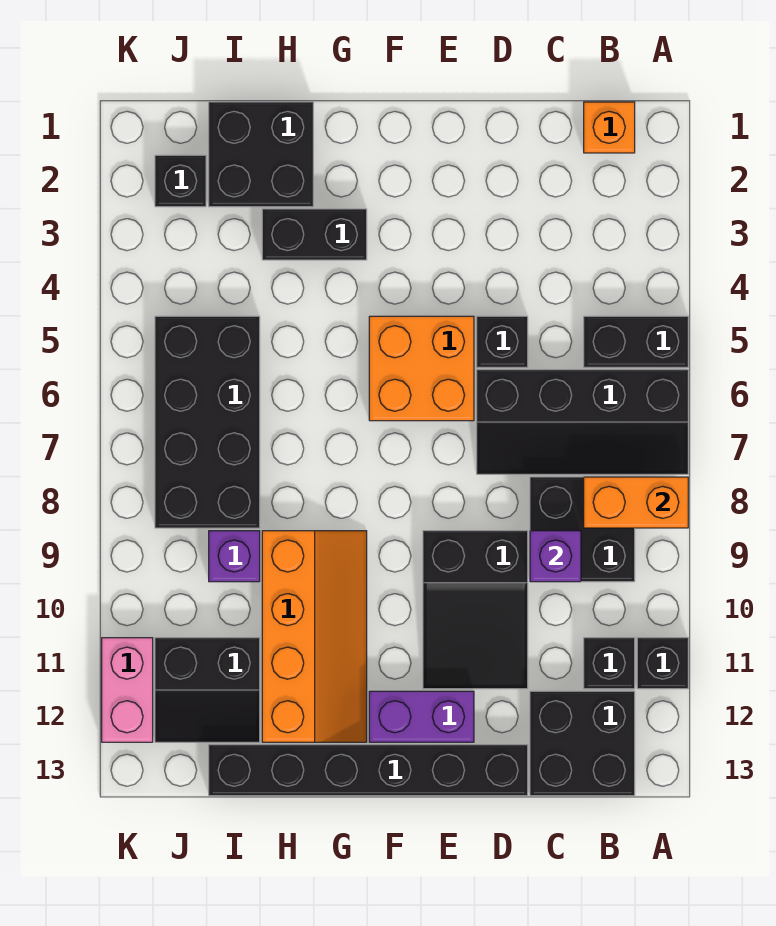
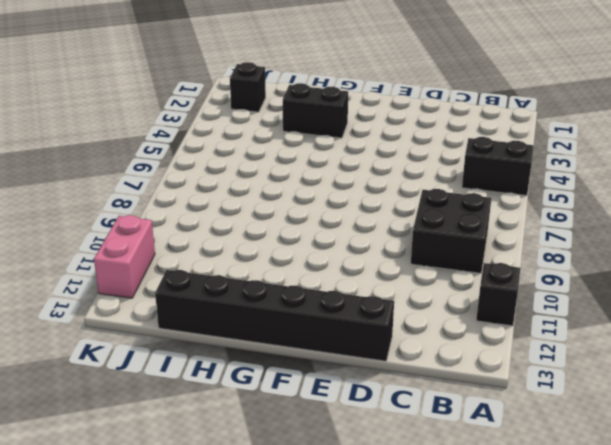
none -> black 2x4 slope [477,370,688,474]
none -> orange 1x1 brick [584,102,635,153]
none -> black 1x1 brick [584,638,635,689]

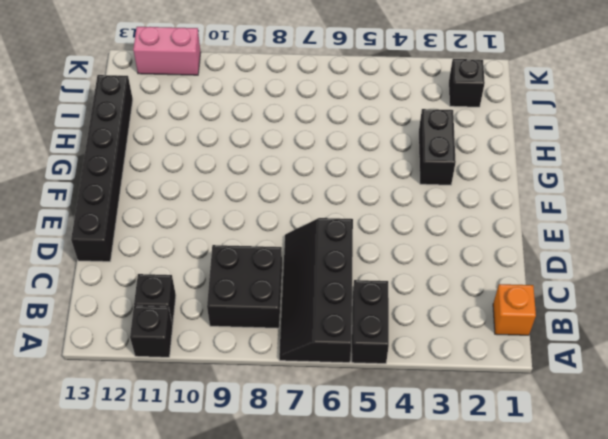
none -> black 2x2 brick [530,691,635,796]
none -> black 1x1 brick [477,316,528,367]
none -> black 2x3 slope [423,531,528,689]

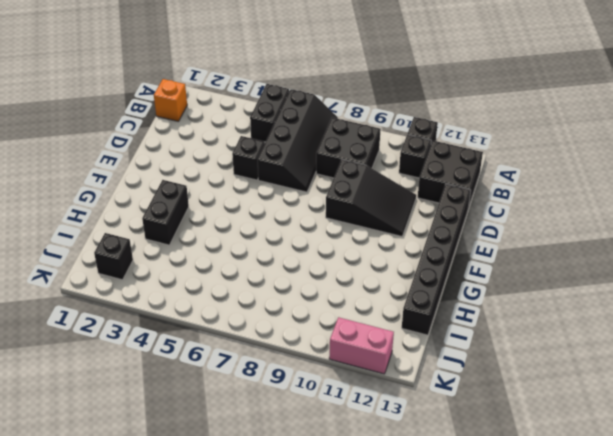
none -> orange 2x2 brick [369,316,474,421]
none -> purple 1x2 brick [369,691,474,742]
none -> orange 2x4 slope [262,531,367,742]

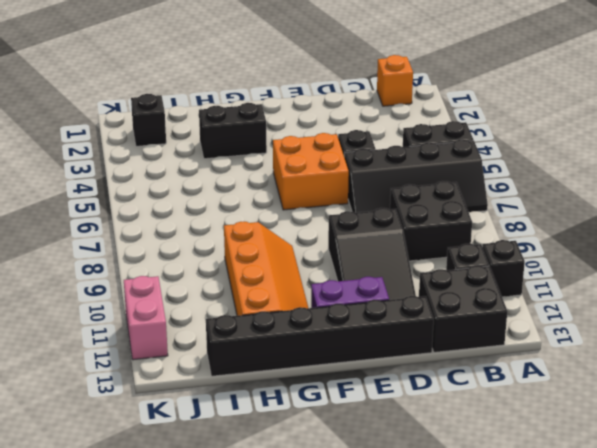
none -> black 2x2 brick [209,102,313,207]
none -> black 2x4 brick [155,316,260,528]
none -> purple 1x1 brick [209,531,260,582]

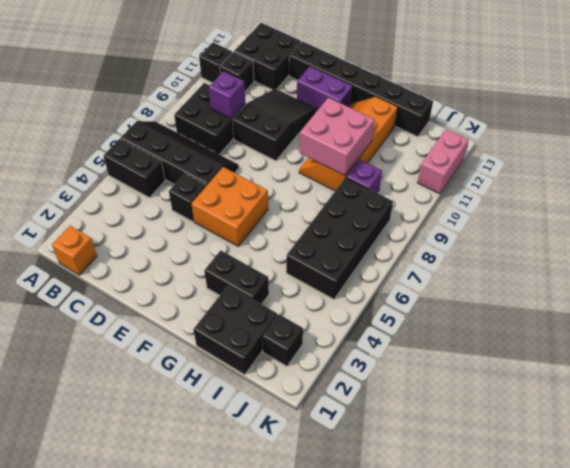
pink 2x2 brick [300,98,375,176] -> none
none -> black 2x2 slope [155,638,260,742]
none -> orange 1x2 brick [584,477,688,528]

